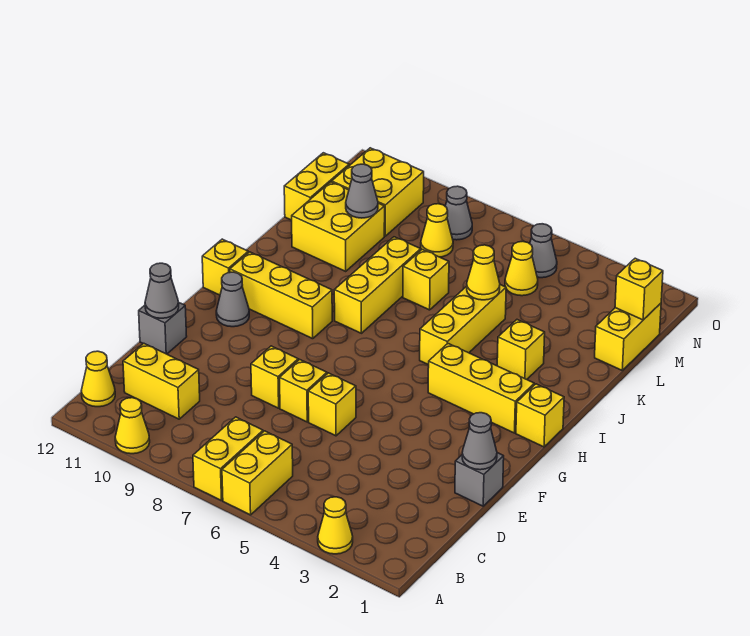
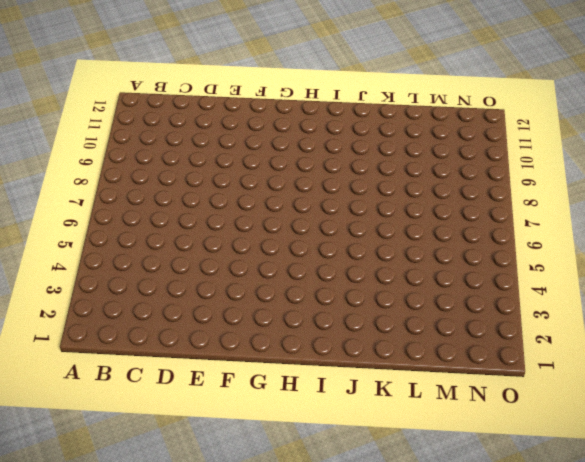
none -> yellow 1x1 cone [318,497,353,554]
none -> yellow 1x2 brick [222,431,293,515]
none -> yellow 1x2 brick [193,417,263,501]
none -> yellow 1x1 cone [115,398,150,454]

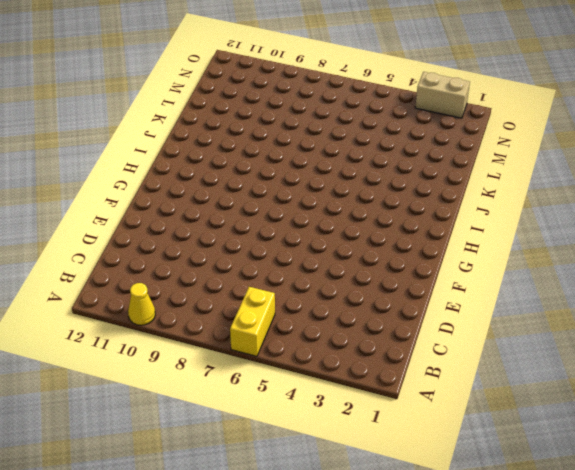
tan 1x2 brick [415,72,470,118] -> none
none -> yellow 1x1 cone [318,497,353,554]
none -> yellow 1x2 brick [193,417,263,501]
none -> yellow 1x1 cone [81,351,115,407]
none -> yellow 1x2 brick [123,343,200,419]

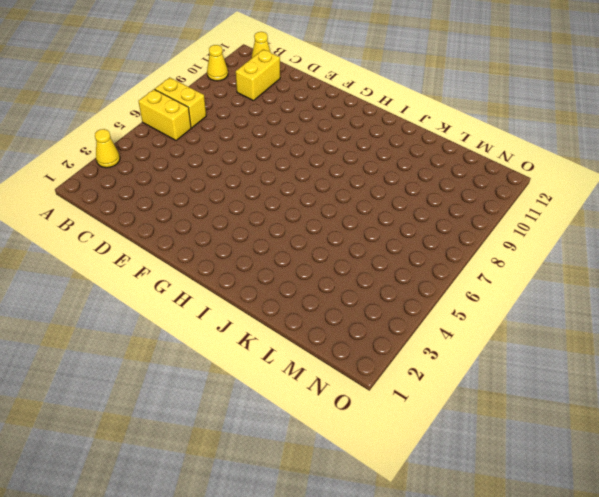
none -> grey 1x1 brick [455,453,504,506]
none -> yellow 1x1 brick [308,373,356,436]
none -> yellow 1x1 brick [280,359,327,422]
none -> yellow 1x1 brick [251,346,298,408]

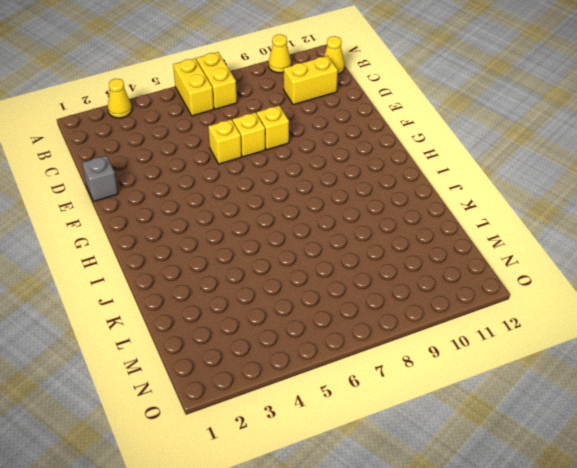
none -> grey 1x1 brick [139,302,187,354]
none -> grey 1x1 cone [216,272,249,327]
none -> yellow 1x1 brick [516,384,564,447]
none -> yellow 1x3 brick [428,344,534,433]

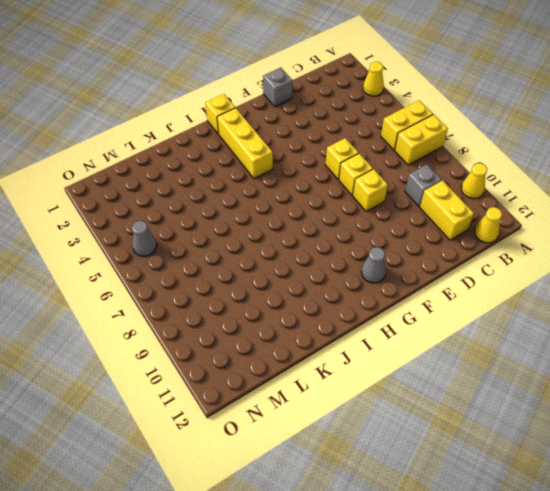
grey 1x1 brick [405,165,442,207] -> grey 1x1 brick moved to [139,302,187,354]
none -> yellow 1x3 brick [230,252,332,339]
none -> yellow 1x1 brick [202,239,248,295]
none -> yellow 1x3 brick [420,285,506,365]
none -> yellow 1x3 brick [334,237,421,333]

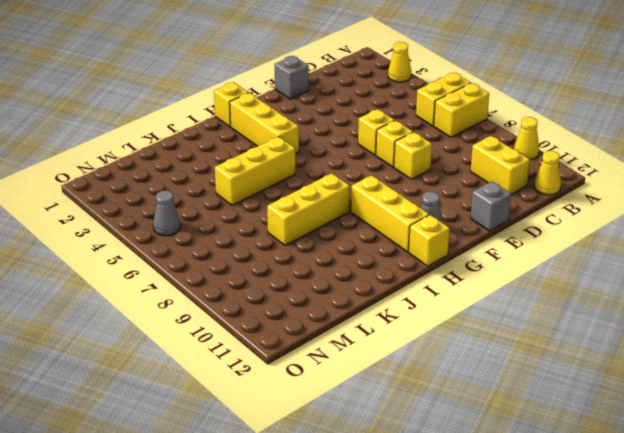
none -> yellow 1x1 brick [497,320,545,379]
none -> yellow 1x1 brick [403,249,449,310]
none -> yellow 2x2 brick [292,182,385,271]
none -> yellow 1x2 brick [595,303,661,370]

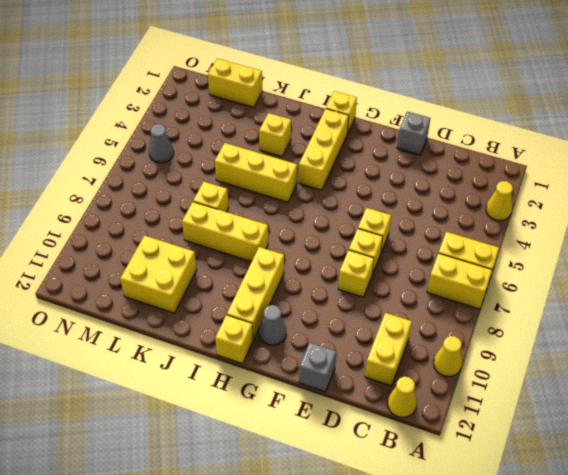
none -> yellow 1x2 brick [284,153,349,220]
none -> yellow 1x1 cone [505,242,538,296]
none -> yellow 1x1 cone [421,204,453,257]
none -> yellow 2x2 brick [332,148,424,236]

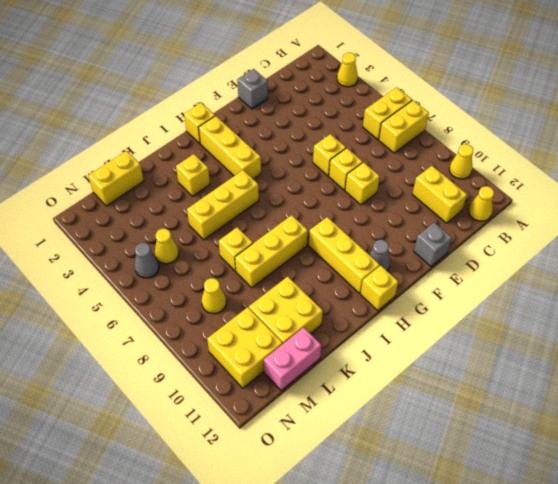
pink 1x2 brick [264,327,321,391] -> yellow 1x2 brick [284,153,349,220]
none -> grey 1x1 cone [445,186,472,240]
none -> grey 1x1 cone [462,413,497,470]
none -> grey 1x1 cone [145,263,179,318]
none -> yellow 1x1 cone [467,245,500,300]

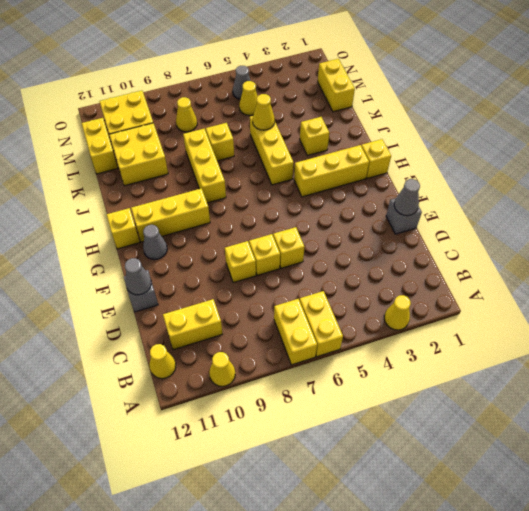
none -> grey 1x1 cone [445,186,472,240]
none -> grey 1x1 cone [346,164,378,218]
none -> yellow 1x1 brick [615,258,663,320]

